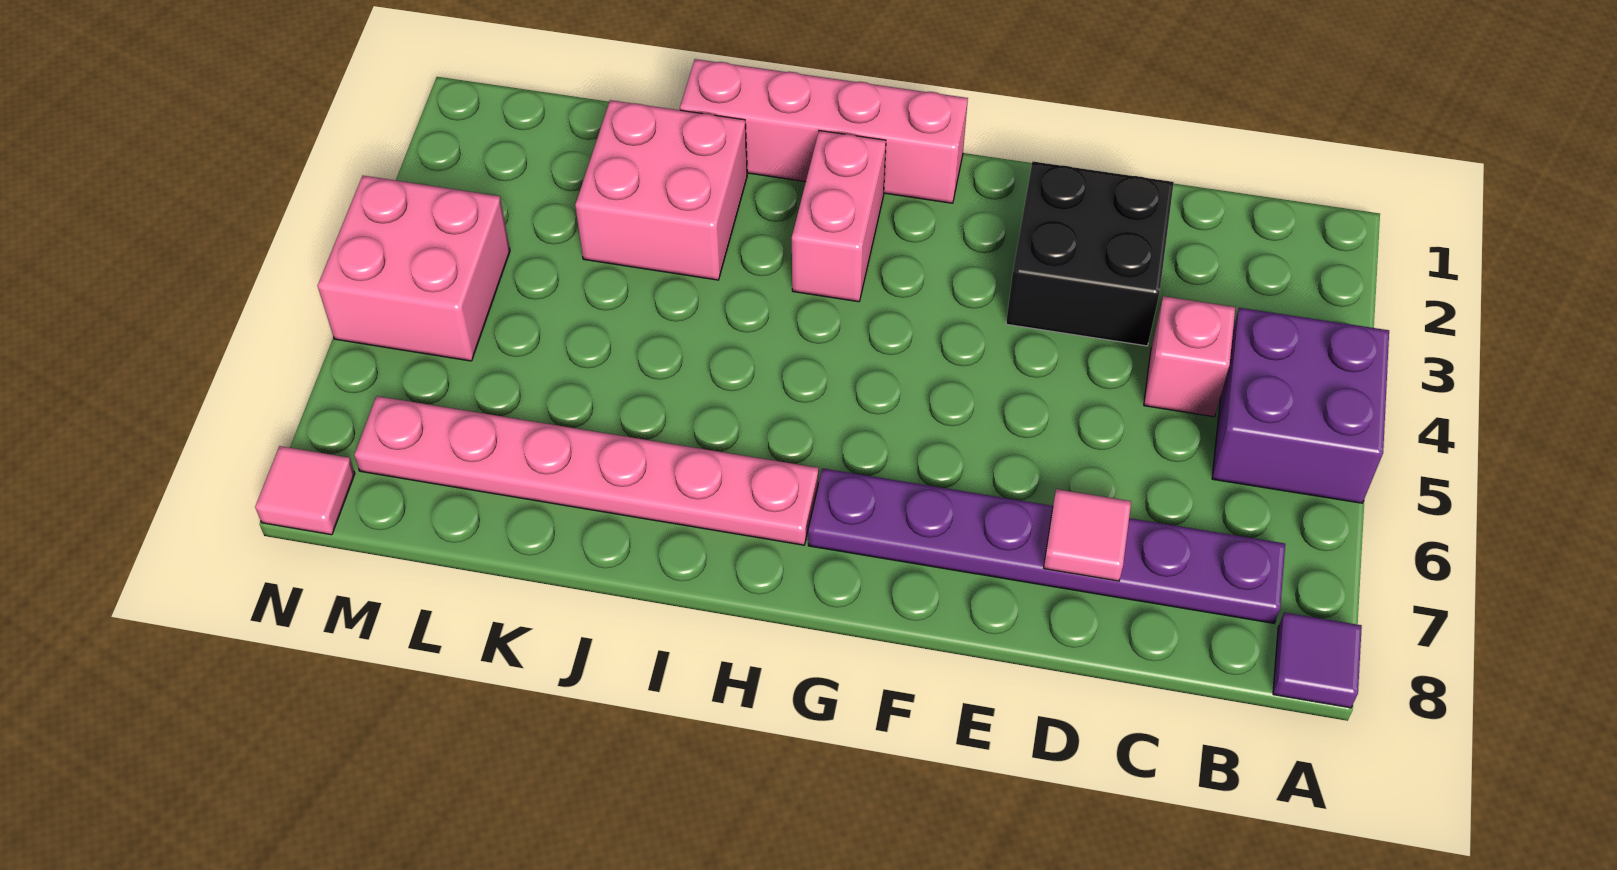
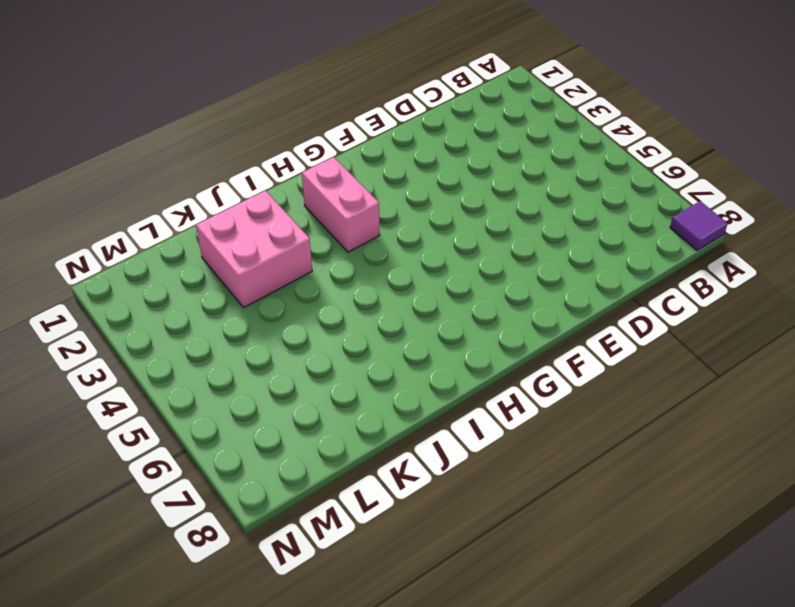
none -> purple 2x2 brick [1212,308,1389,503]
none -> purple 1x6 plate [808,468,1285,623]
none -> pink 1x1 brick [1144,296,1235,417]

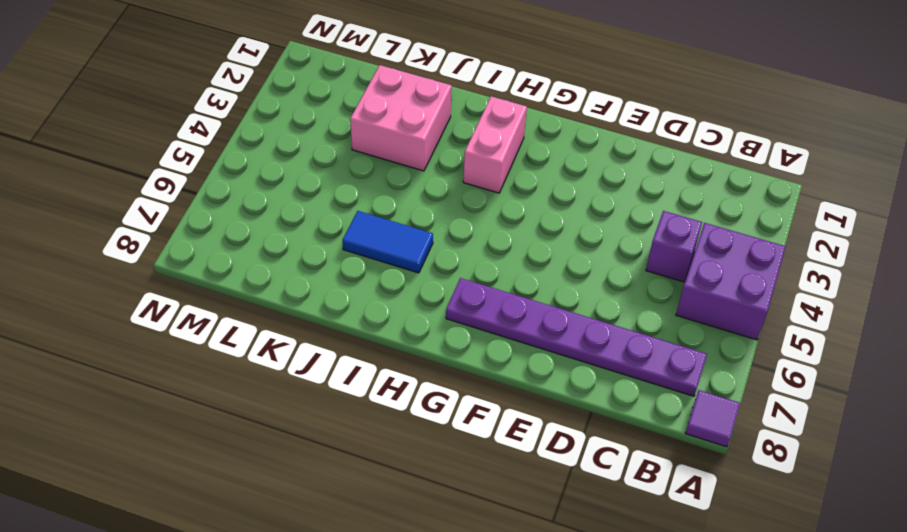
purple 1x1 brick [646,211,702,282] -> pink 1x1 brick [1144,296,1235,417]
blue 1x2 tile [342,211,433,273] -> none
none -> black 2x2 brick [1006,162,1174,346]
none -> pink 1x4 brick [680,59,968,203]
none -> pink 1x6 plate [354,396,819,545]

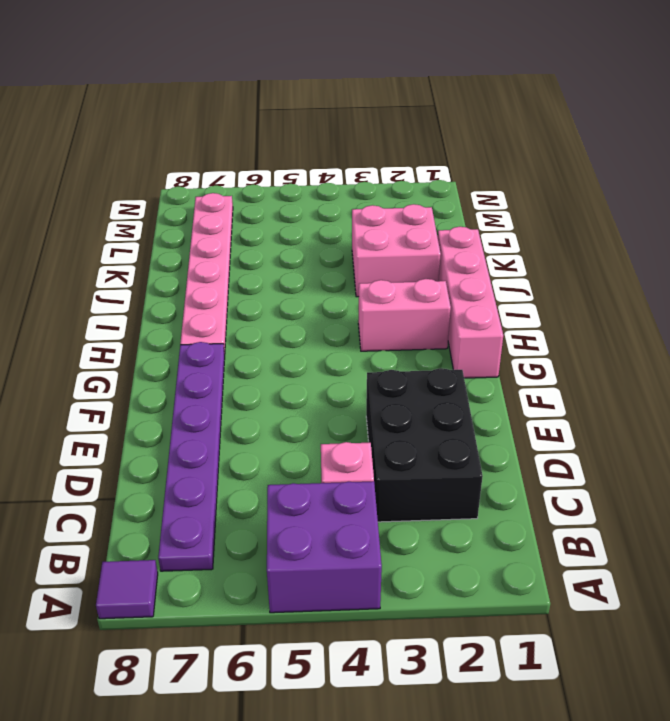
black 2x3 brick [366,368,483,522] -> black 2x2 brick [1006,162,1174,346]
none -> pink 2x2 brick [318,176,510,361]
none -> pink 1x1 tile [255,446,355,535]
none -> pink 1x1 tile [1044,489,1131,581]

